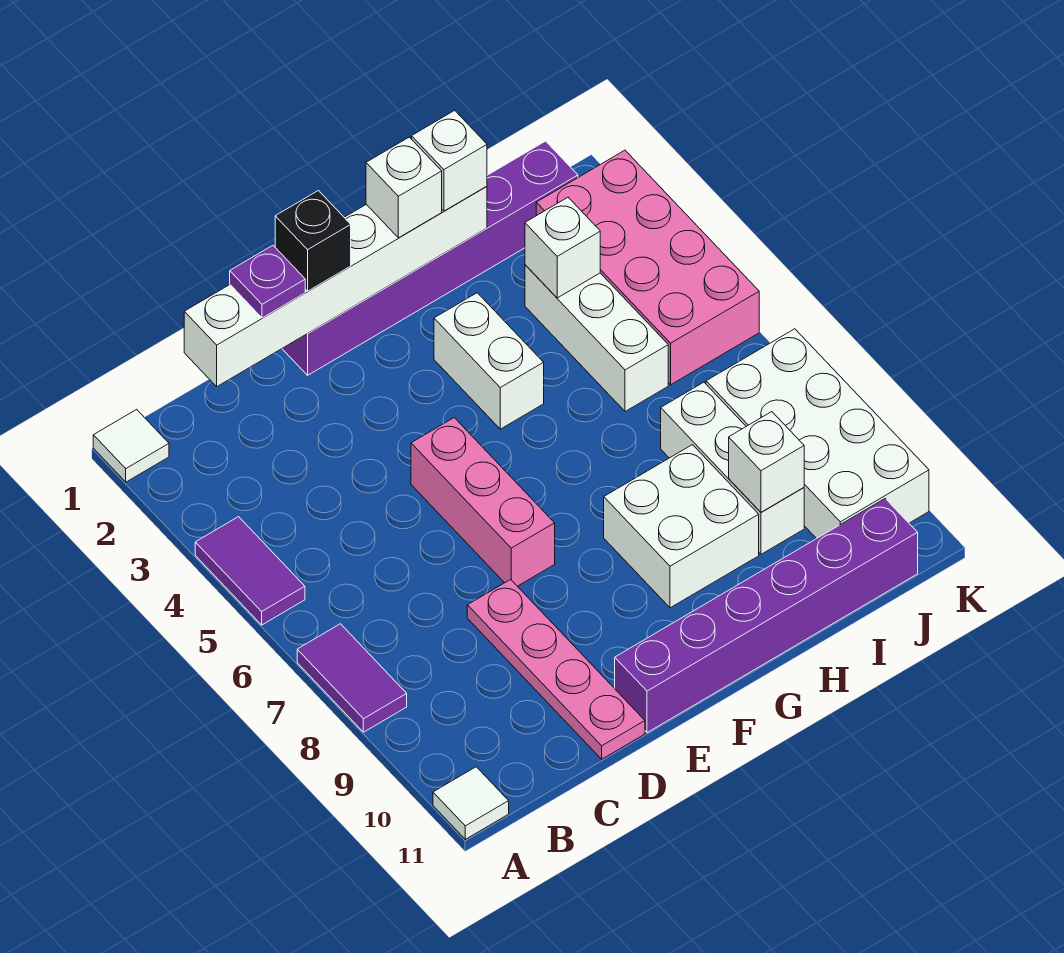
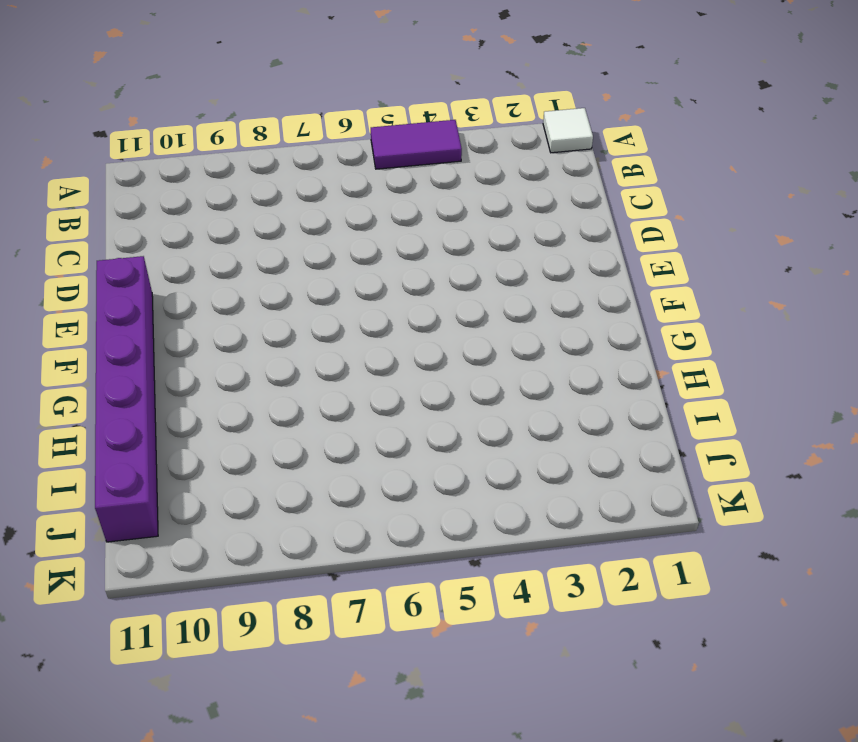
none -> purple 1x2 tile [297,624,407,732]
none -> white 1x1 tile [433,767,509,839]
none -> pink 1x4 plate [467,579,645,759]

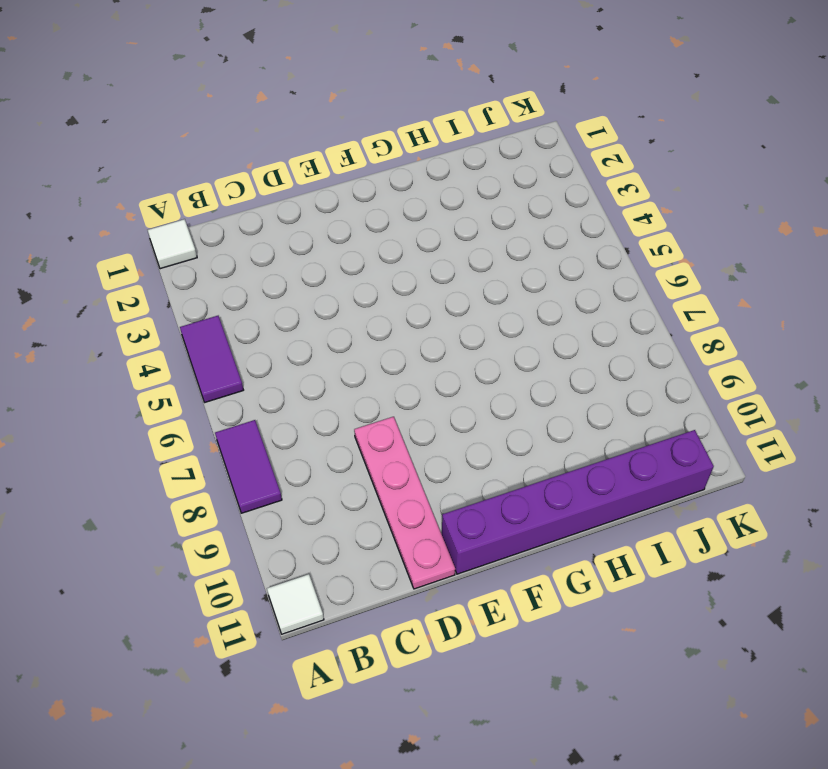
none -> purple 1x6 brick [282,141,578,375]
none -> pink 1x3 brick [411,418,555,586]
none -> white 1x2 brick [434,293,544,429]

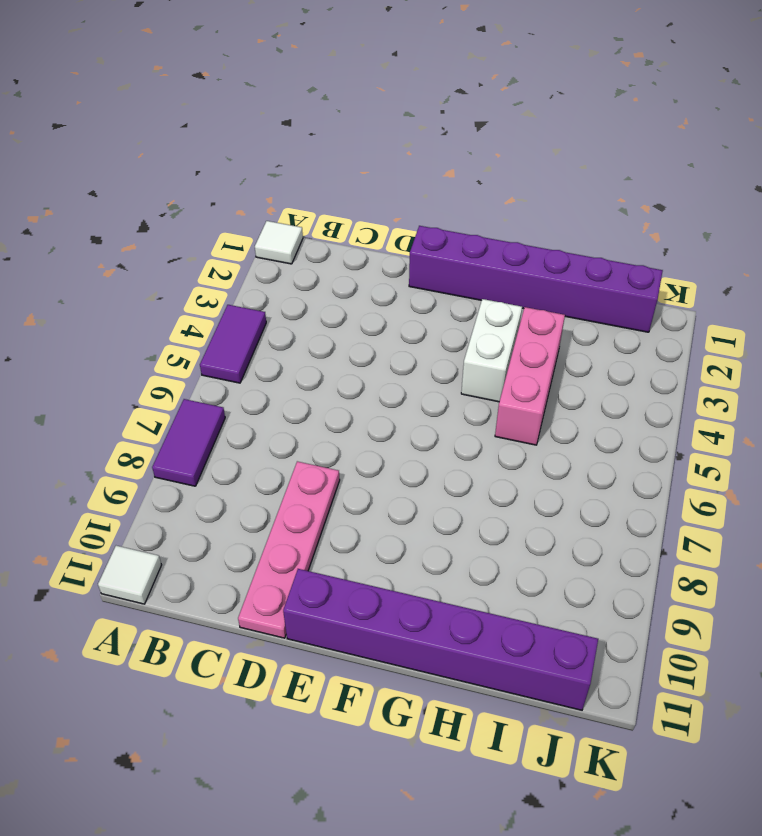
pink 1x3 brick [495,307,565,445] -> pink 1x3 brick moved to [411,418,555,586]
none -> white 2x2 brick [604,445,759,608]
none -> white 1x3 brick [525,265,668,411]
none -> white 1x3 brick [661,382,804,554]

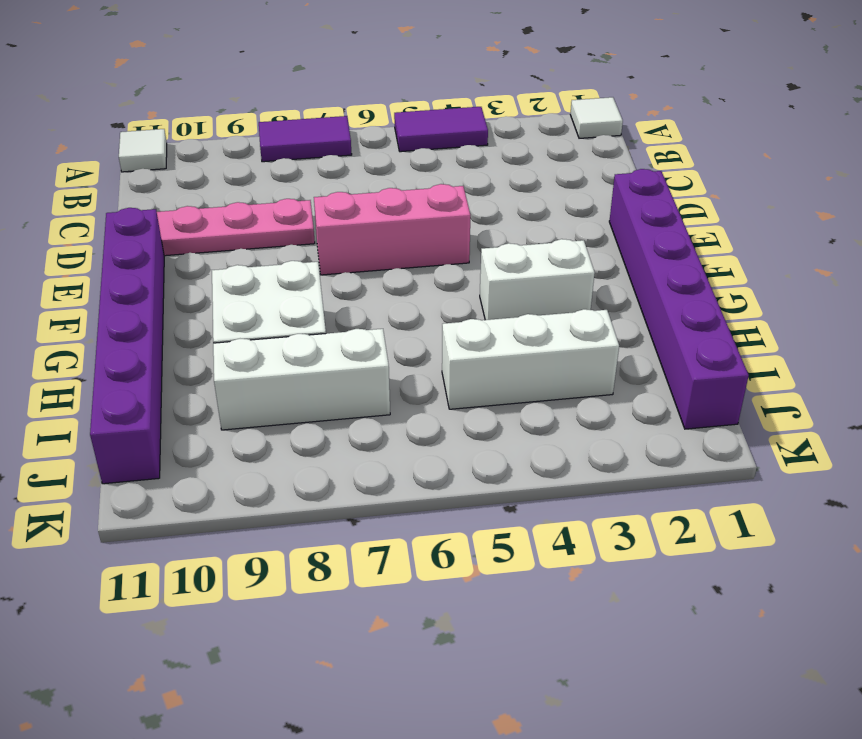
none -> pink 2x4 brick [536,150,759,385]
none -> white 2x4 brick [706,329,929,539]
none -> white 1x6 brick [184,186,487,386]

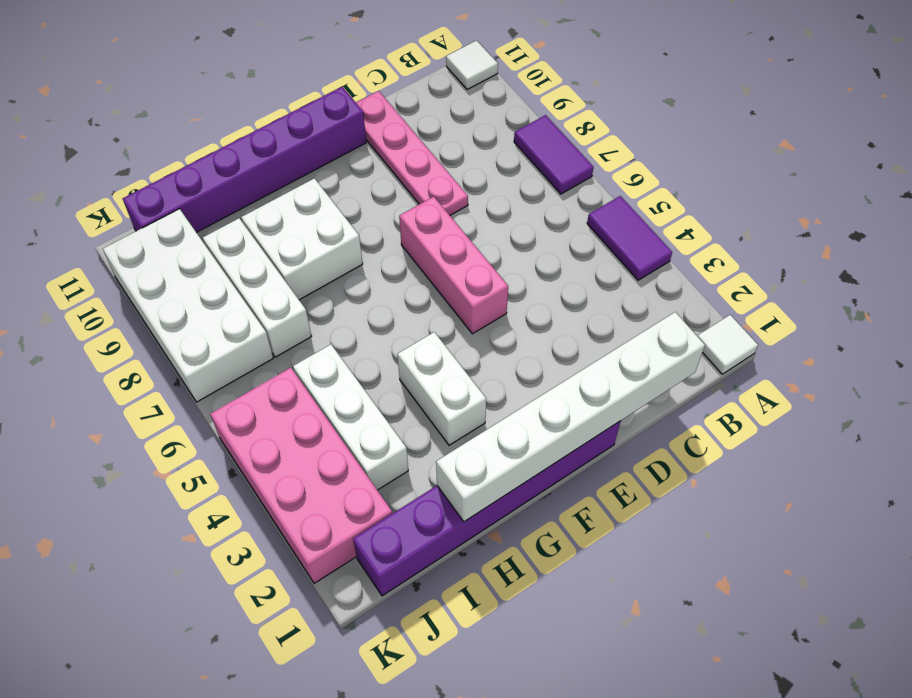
none -> white 1x1 brick [525,197,600,298]
none -> white 1x1 brick [729,412,804,512]
none -> purple 1x1 plate [230,245,305,318]

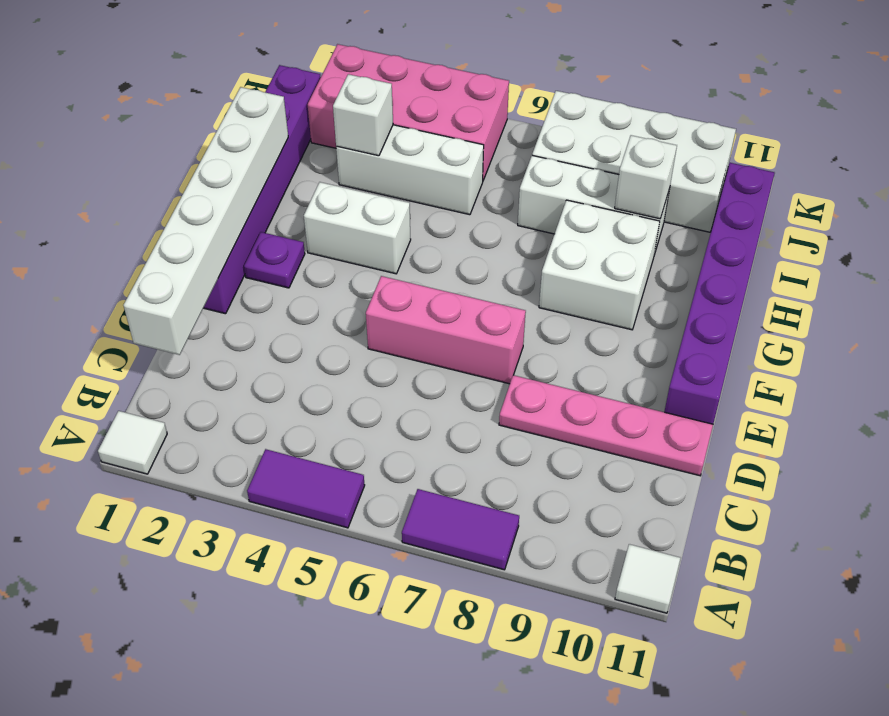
purple 1x1 plate [244,232,305,288] -> purple 1x1 plate moved to [230,245,305,318]
none -> black 1x1 brick [275,191,351,291]
none -> white 1x1 brick [366,137,442,238]
none -> white 1x1 brick [412,110,487,211]

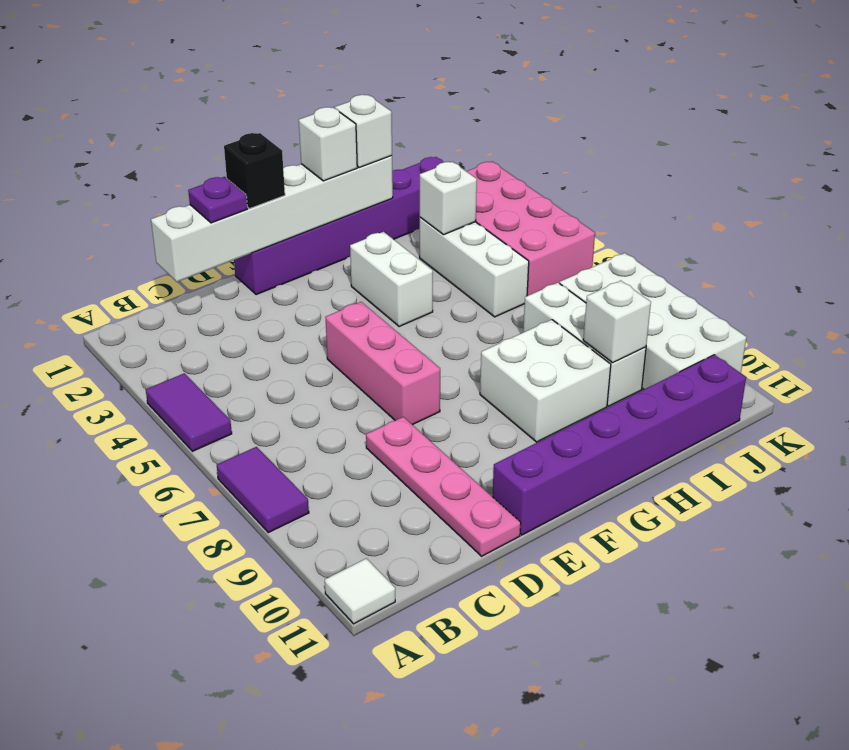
none -> white 1x1 tile [93,409,169,482]

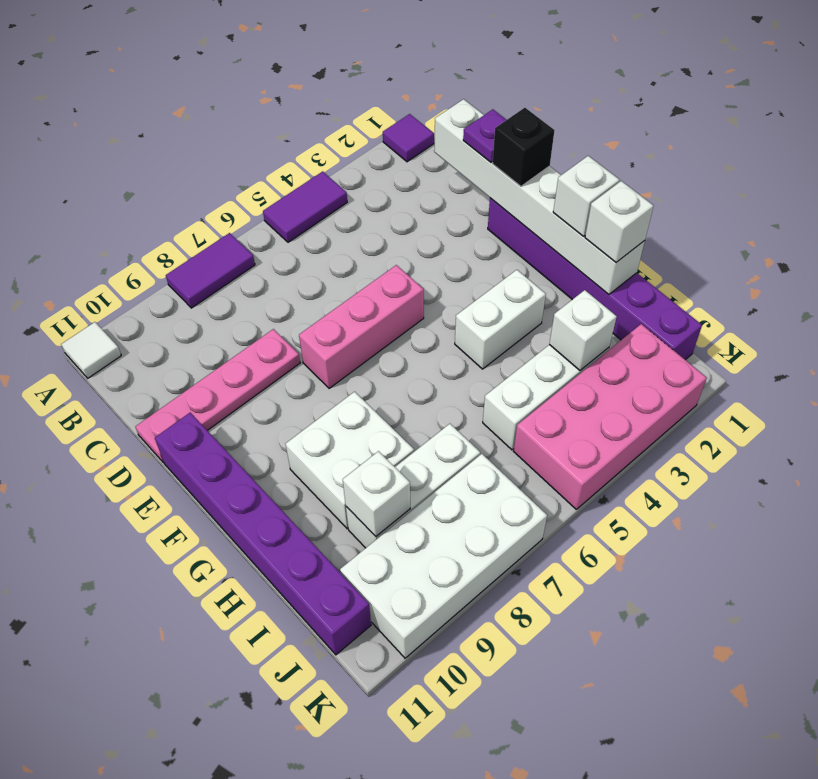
purple 1x1 tile [383,114,434,162] -> white 1x1 tile [93,409,169,482]

